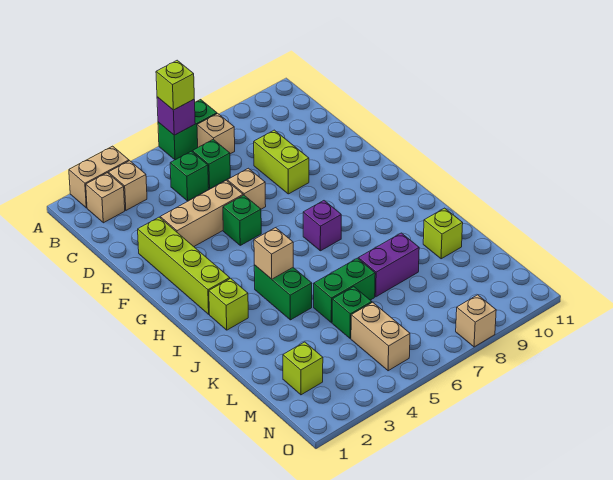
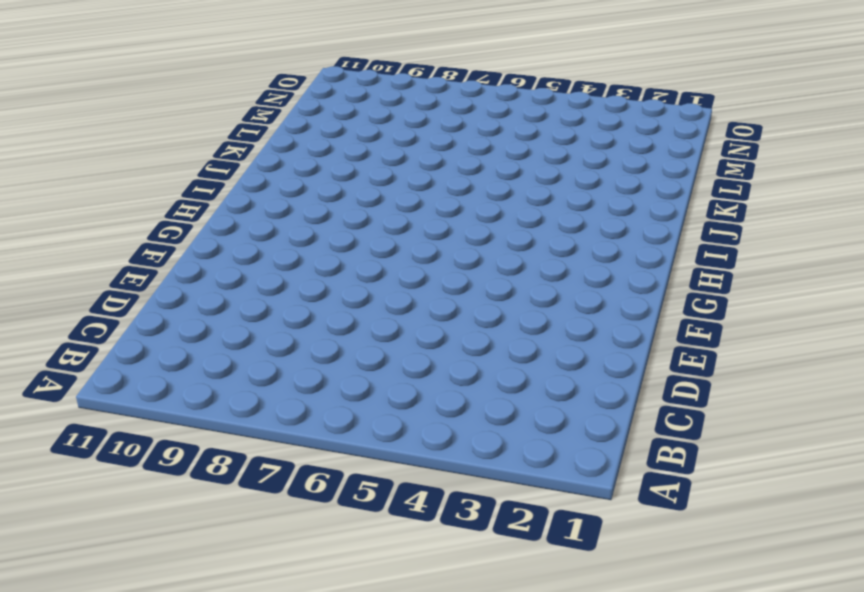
none -> tan 1x2 brick [69,146,129,208]
none -> green 1x2 brick [158,100,217,160]
none -> tan 1x1 brick [86,173,125,223]

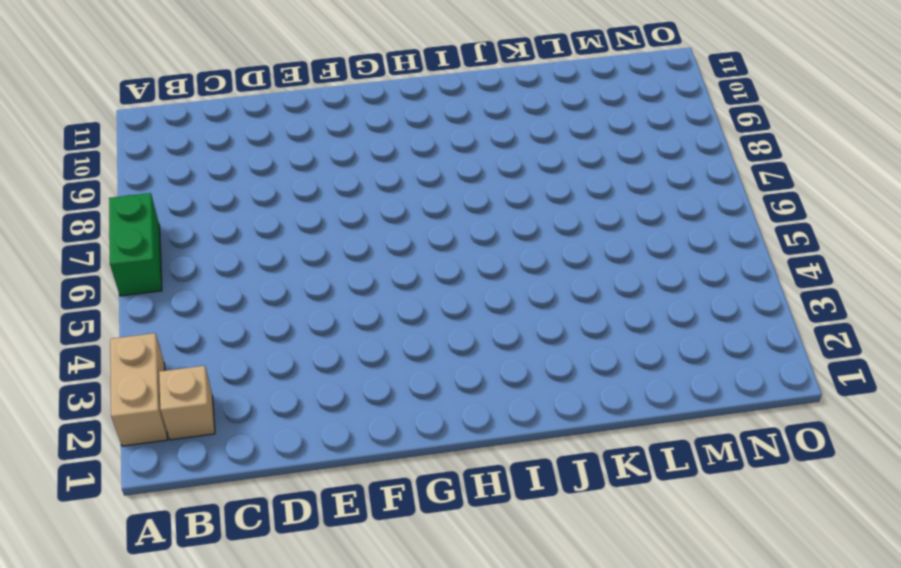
none -> tan 1x1 brick [108,161,147,210]
none -> tan 1x1 brick [197,114,235,154]
none -> green 1x1 brick [170,151,209,201]

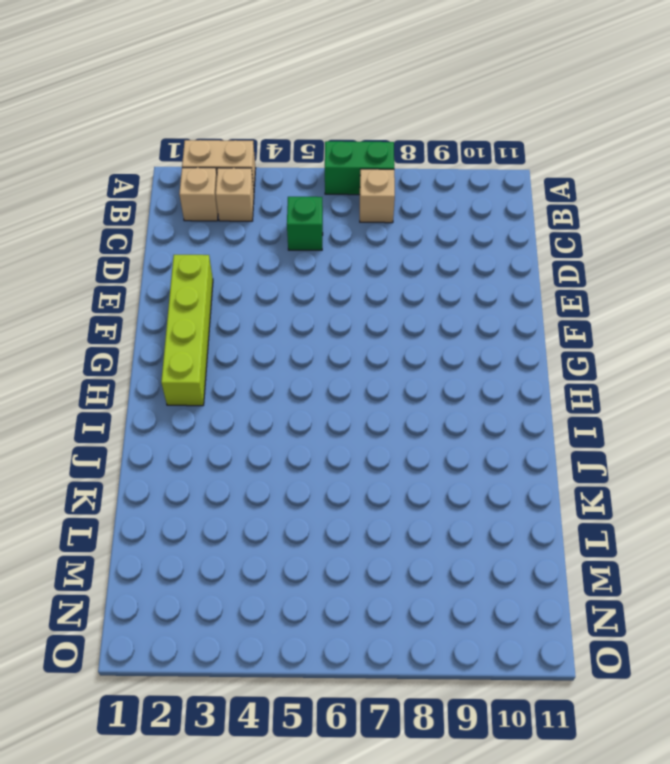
none -> green 1x1 brick [192,139,230,189]
none -> lime 1x2 brick [254,130,309,194]
none -> tan 1x3 brick [160,180,243,246]

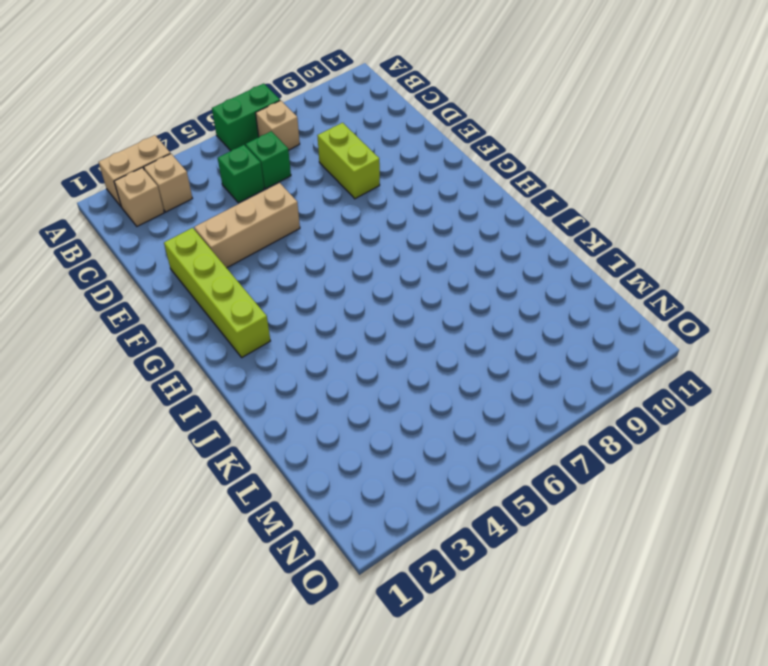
none -> tan 1x1 brick [227,168,266,209]
none -> green 1x1 brick [223,195,261,245]
none -> purple 1x1 brick [303,201,341,251]

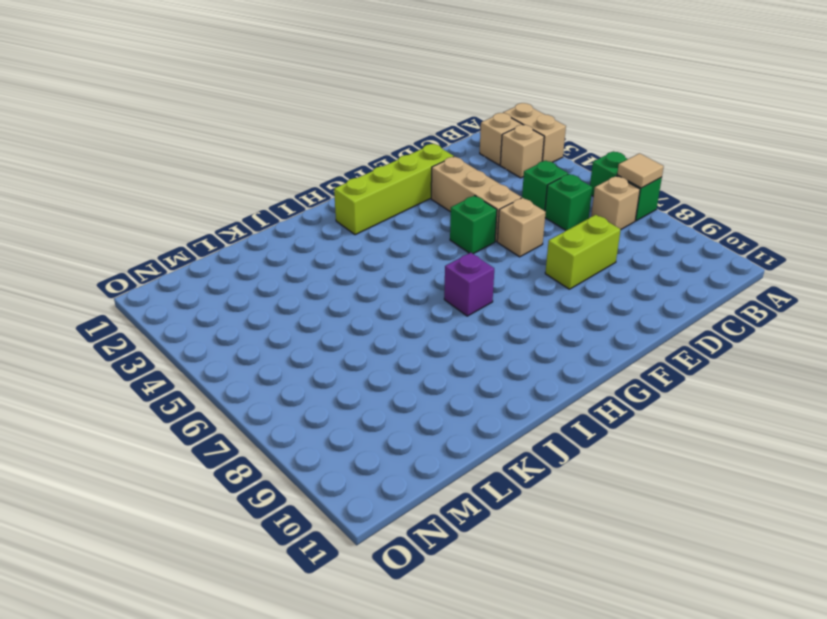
tan 1x1 tile [617,153,664,188] -> none
none -> lime 1x1 brick [209,278,248,330]
none -> green 1x2 brick [254,265,312,320]
none -> green 1x2 brick [314,258,375,323]

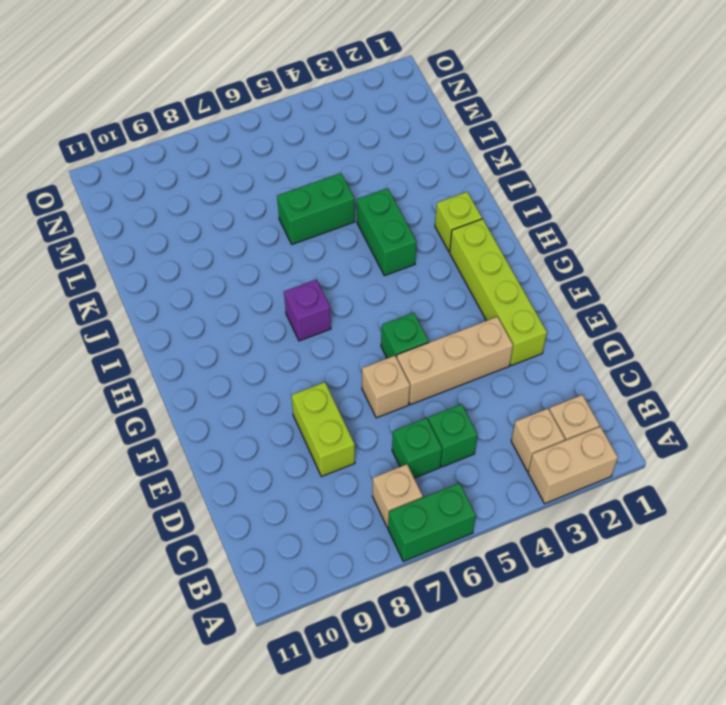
none -> purple 1x2 brick [358,233,419,297]
none -> lime 1x1 brick [423,208,463,259]
none -> green 1x1 brick [332,287,372,339]

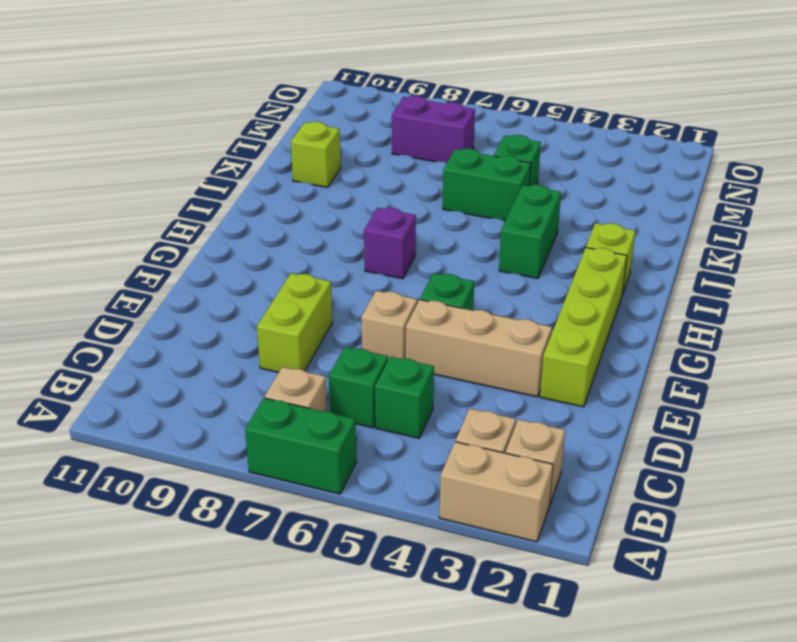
purple 1x2 brick [392,96,475,163] -> purple 1x2 brick moved to [358,233,419,297]
none -> lime 1x1 brick [283,342,323,395]
none -> tan 1x2 brick [351,302,410,371]
none -> tan 1x1 brick [456,295,496,347]

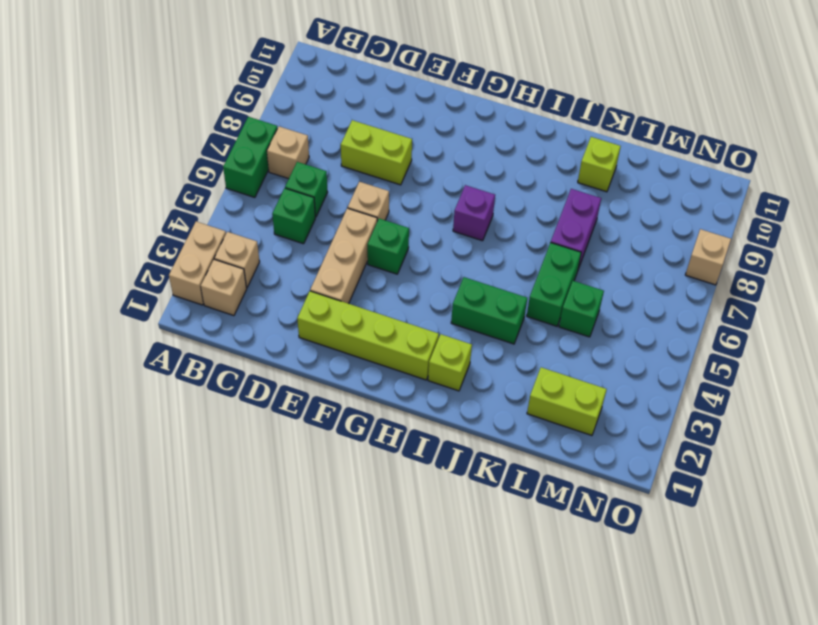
lime 1x2 brick [527,367,607,435] -> lime 1x1 brick [283,342,323,395]
none -> tan 1x2 brick [351,302,410,371]
none -> purple 1x1 brick [157,97,195,135]
none -> tan 1x1 brick [254,228,293,279]

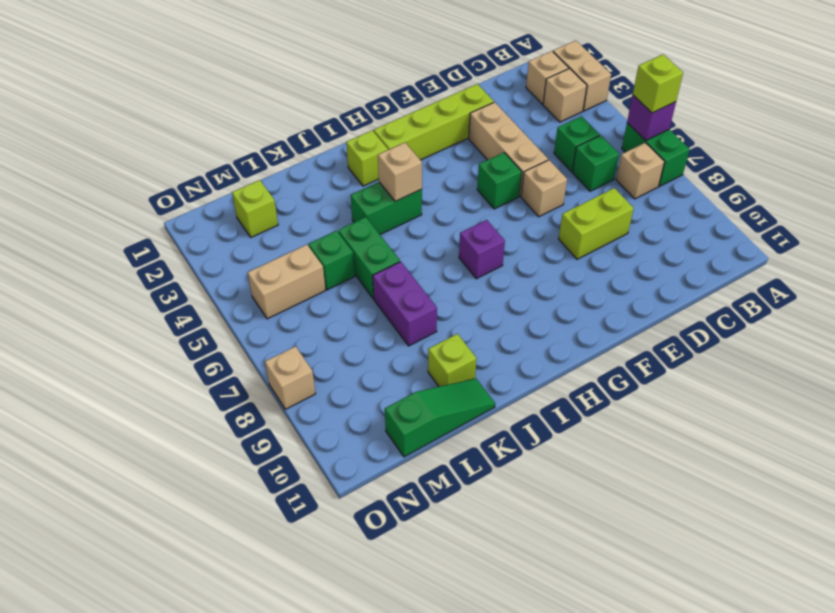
green 1x3 slope [385,378,495,457] -> none

